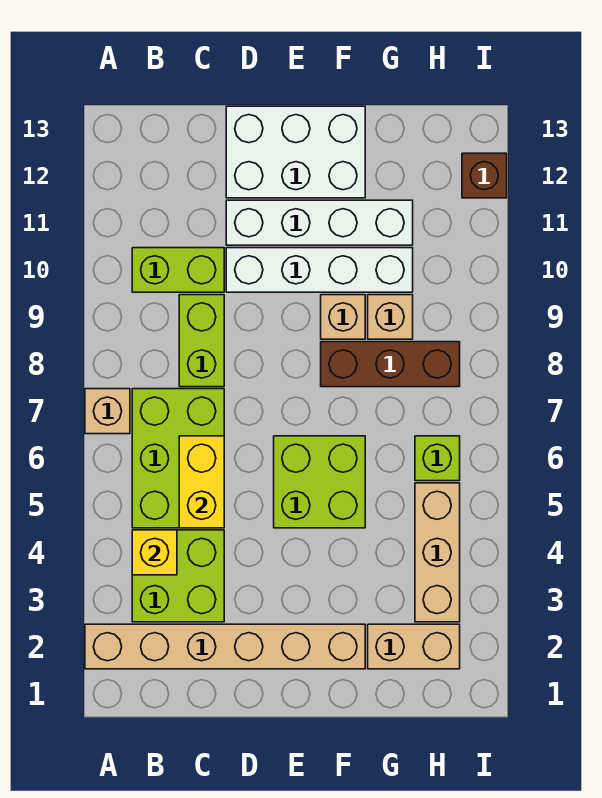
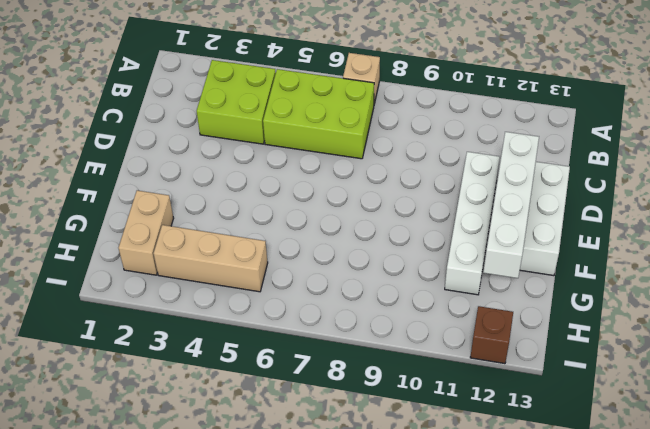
white 1x4 brick [483,132,539,278] -> white 1x4 brick moved to [226,248,413,292]
none -> tan 1x6 brick [85,624,365,669]
none -> lime 1x2 brick [132,248,224,292]
none -> lime 1x2 brick [179,295,224,387]

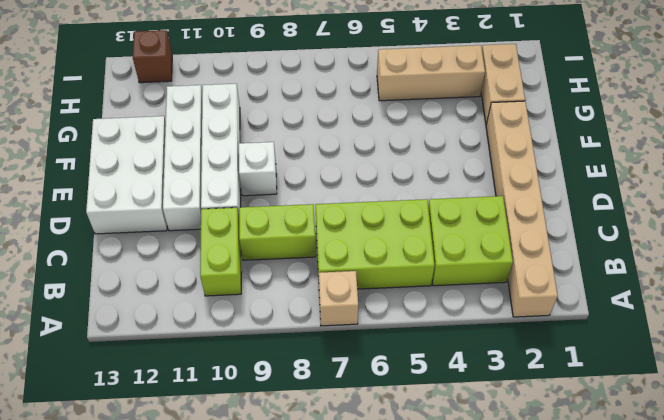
white 1x1 brick [239,142,277,196] -> none
none -> lime 2x2 brick [274,436,365,528]
none -> brown 1x3 brick [321,342,460,387]
none -> tan 1x1 brick [321,295,365,339]

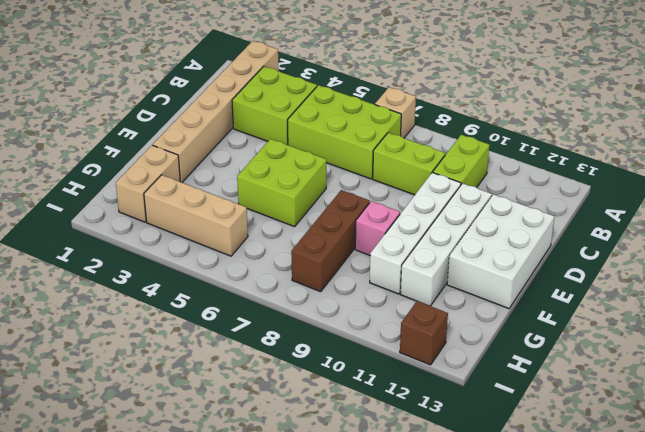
pink 1x1 brick [355,201,400,255] -> tan 1x1 brick [321,295,365,339]
none -> tan 1x1 brick [368,295,413,339]
none -> lime 1x1 brick [415,436,460,481]
none -> yellow 1x1 brick [132,530,177,575]

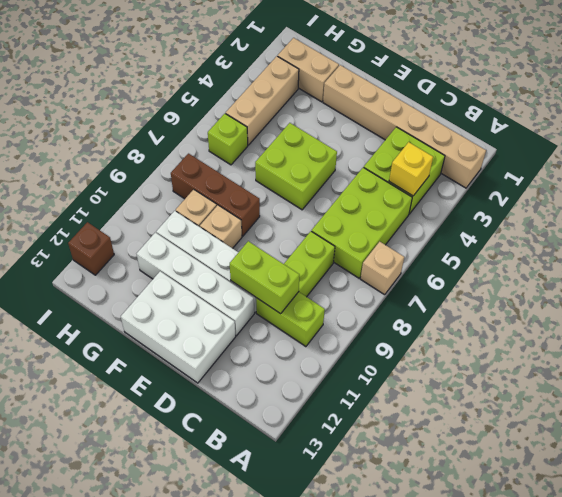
lime 1x2 brick [230,241,300,314] -> none
none -> yellow 1x2 brick [179,436,224,528]

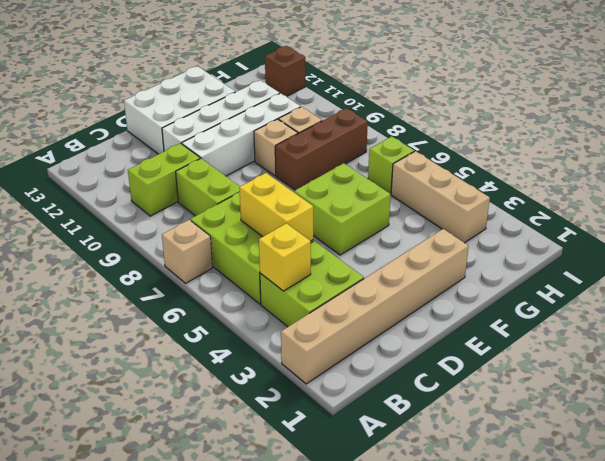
none -> tan 1x2 brick [368,624,460,669]

